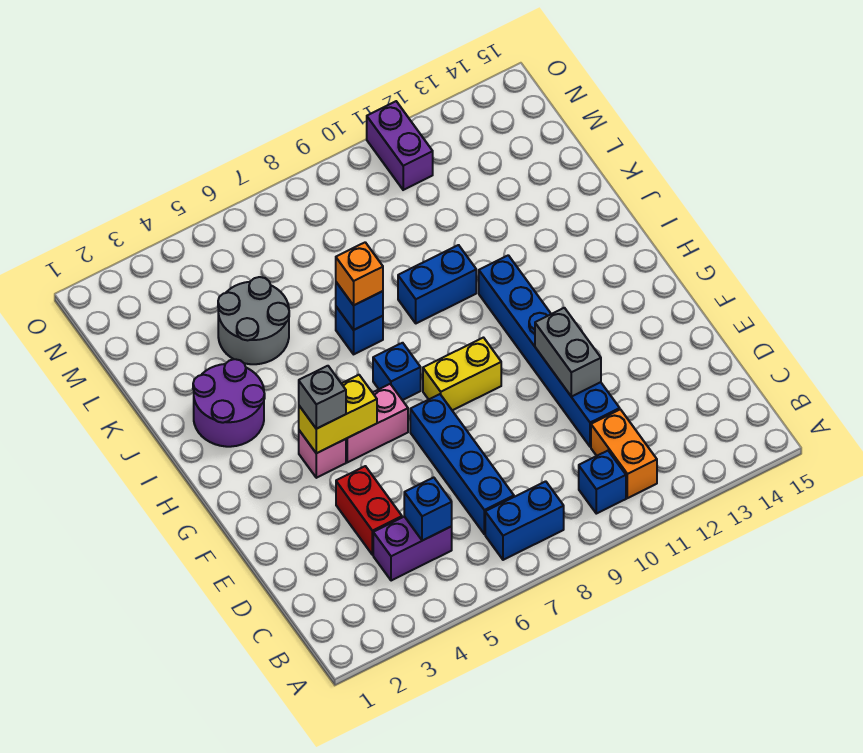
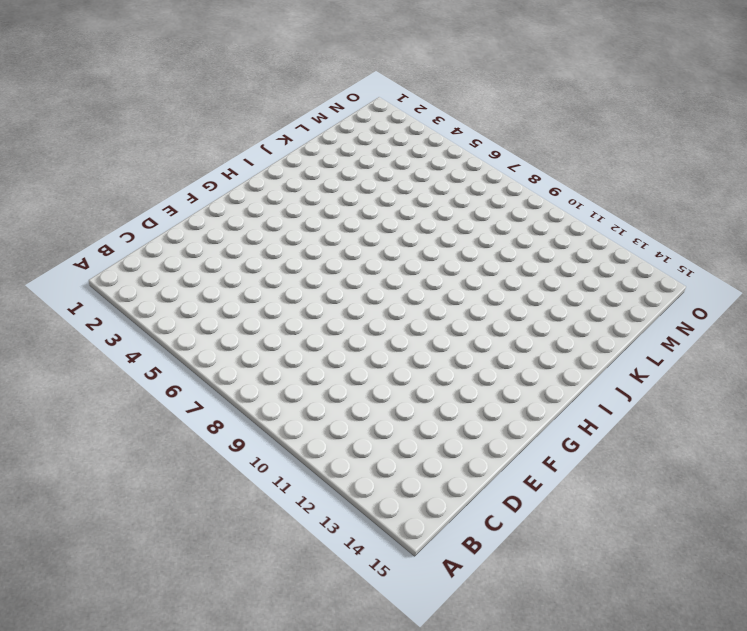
none -> blue 1x2 brick [485,481,564,560]
none -> blue 1x1 brick [579,451,626,514]
none -> orange 1x2 brick [591,409,657,498]

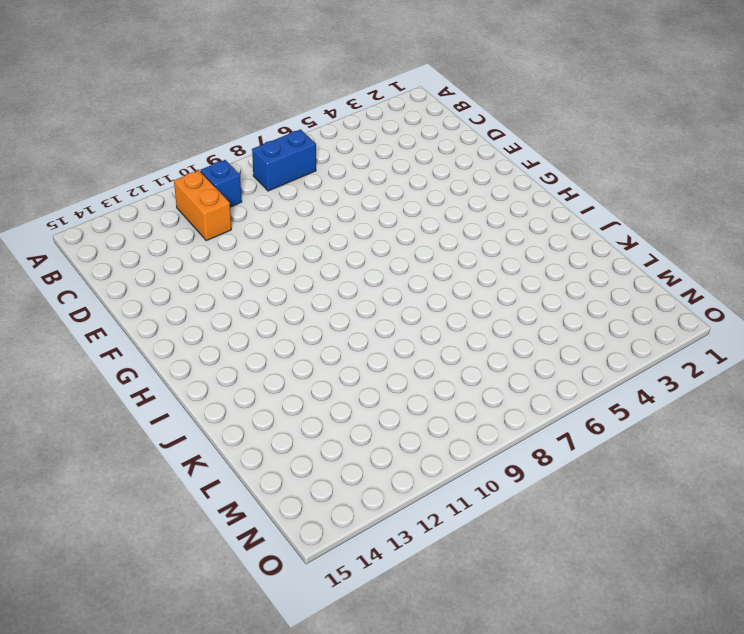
none -> purple 1x2 brick [373,517,452,581]
none -> blue 1x4 brick [410,394,514,534]
none -> red 1x2 brick [336,466,402,555]

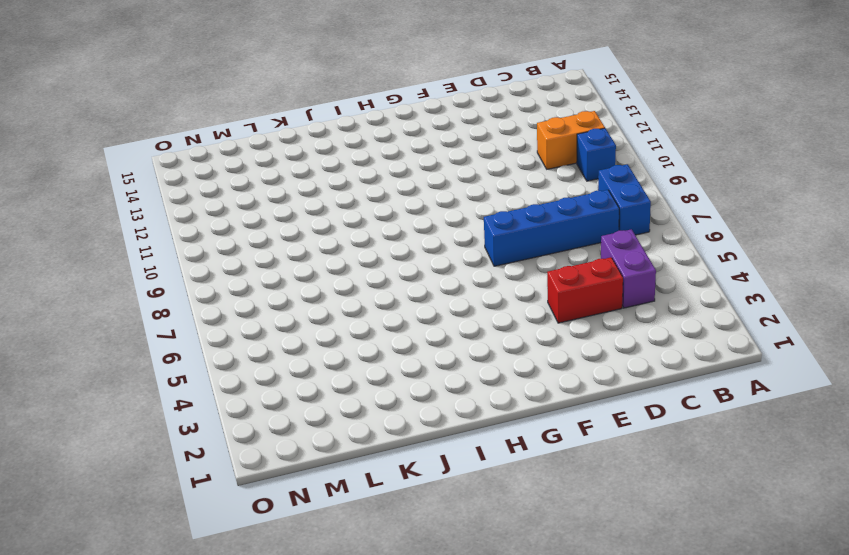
none -> blue 1x6 brick [479,255,620,447]
none -> pink 1x1 brick [299,430,346,478]
none -> pink 1x2 brick [346,384,408,462]

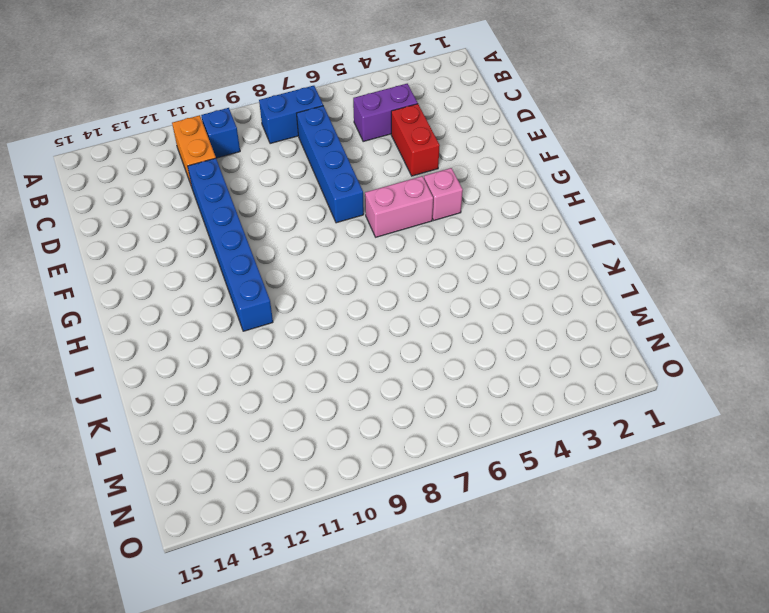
none -> yellow 1x2 brick [423,338,501,410]
none -> blue 1x1 brick [373,343,421,400]
none -> purple 2x2 round brick [193,359,265,447]

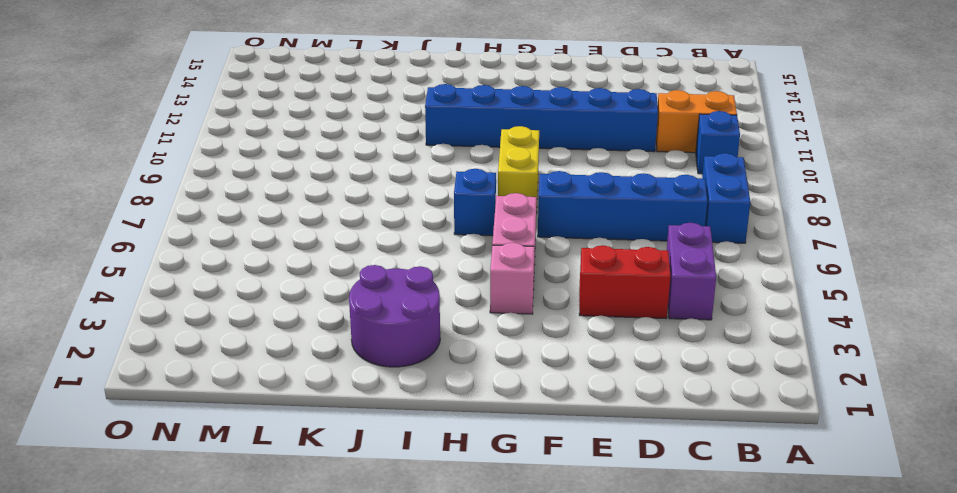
none -> blue 1x1 brick [336,307,383,354]
none -> blue 1x2 brick [398,245,476,323]
none -> grey 2x2 round brick [218,277,289,364]

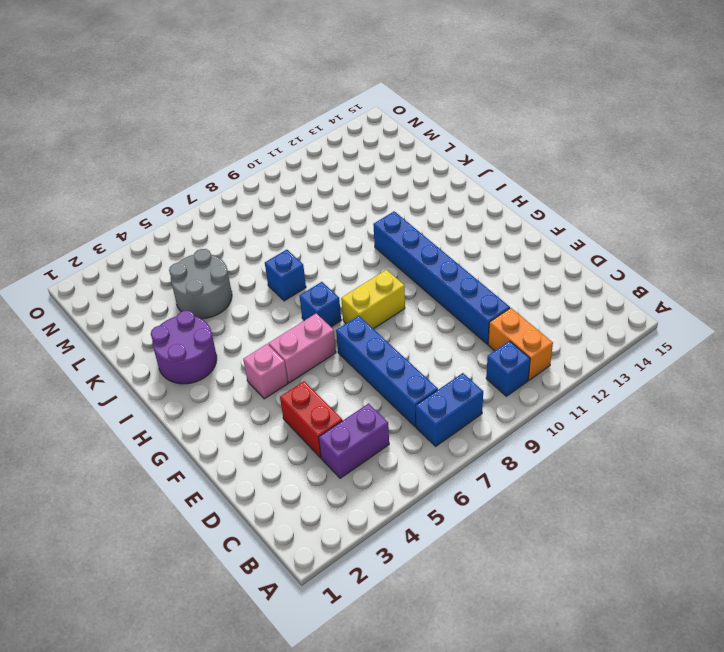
none -> blue 1x2 brick [398,245,476,323]
none -> purple 1x2 brick [367,101,433,190]
none -> blue 1x1 brick [404,478,452,541]

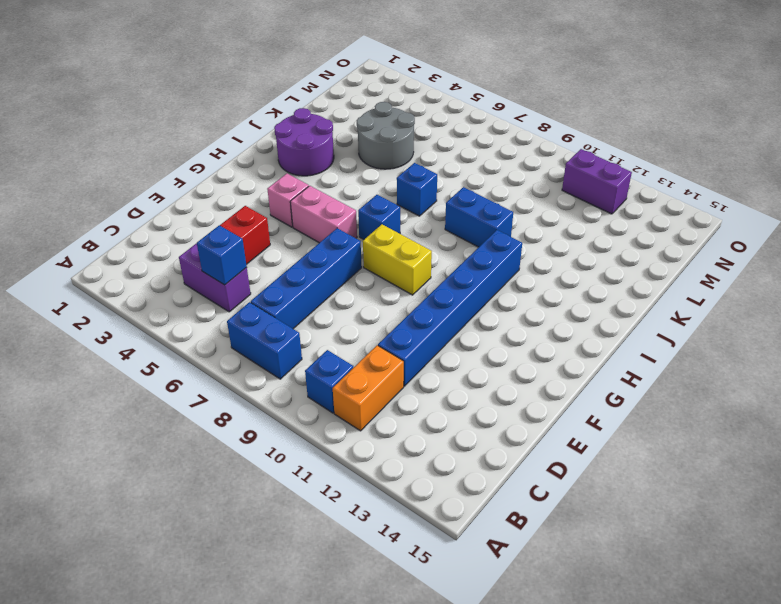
purple 1x2 brick [562,149,632,214] -> purple 1x2 brick turned to [367,101,433,190]
none -> grey 1x2 brick [535,308,601,397]
none -> yellow 1x2 brick [299,375,377,453]
none -> blue 1x1 brick [336,282,383,330]

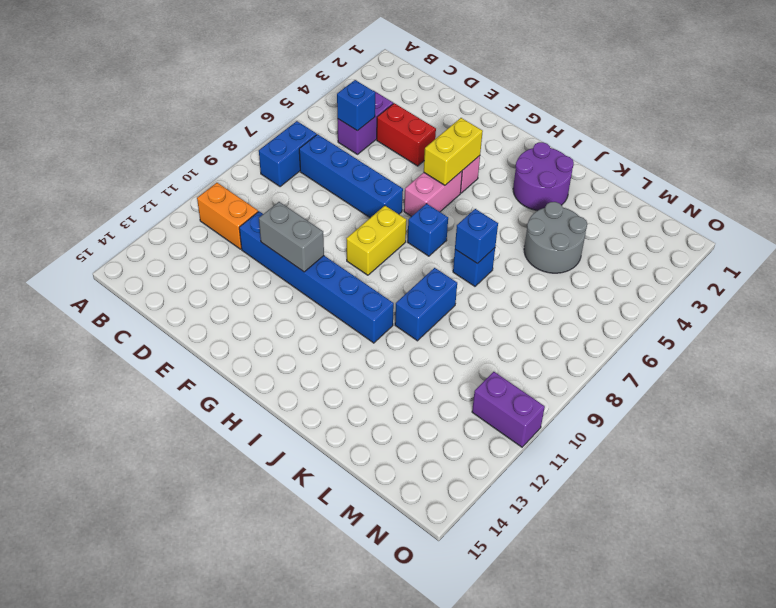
none -> blue 1x1 brick [579,451,626,514]
none -> grey 1x1 brick [299,366,346,429]
none -> orange 1x1 brick [336,242,383,305]

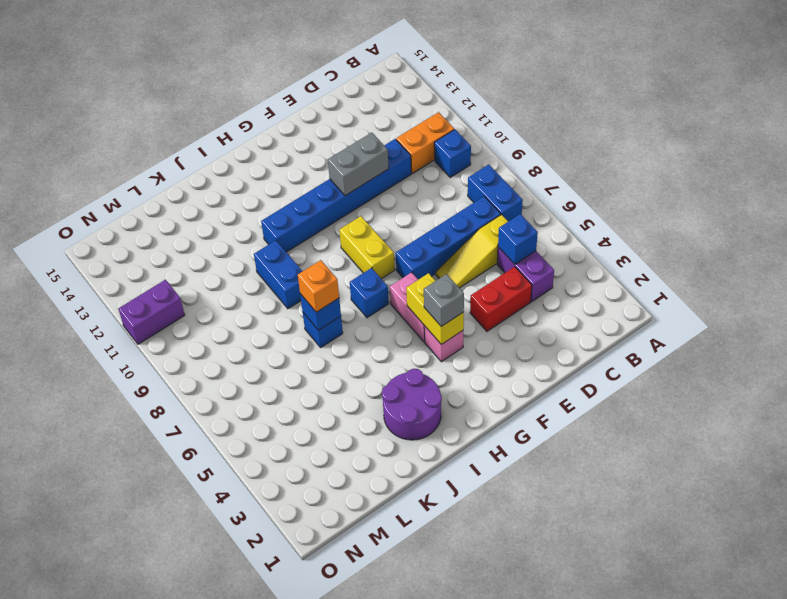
yellow 1x3 slope [436,214,508,288] -> none
none -> grey 2x2 round brick [218,277,289,364]

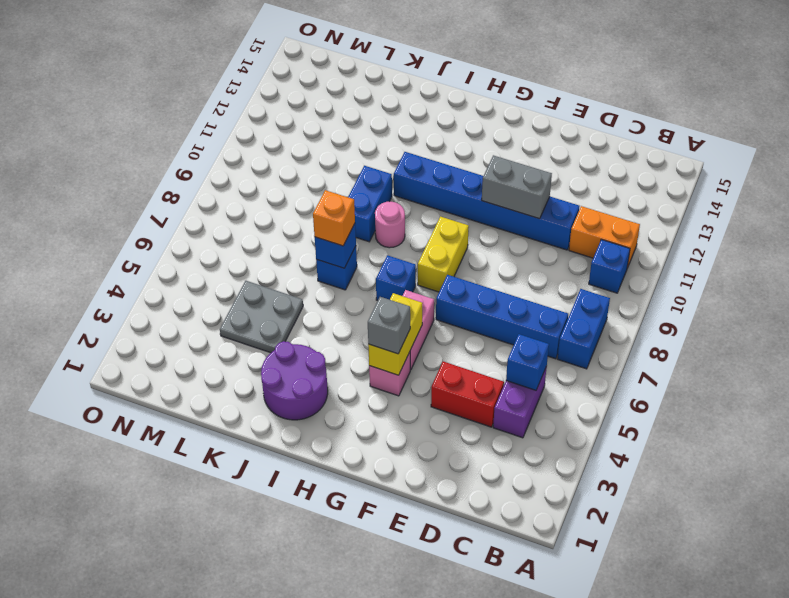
pink 1x1 round brick [375,201,405,248] -> none
grey 2x2 plate [220,281,303,353] -> grey 2x2 round brick [218,277,289,364]
none -> purple 1x2 brick [367,101,433,190]

